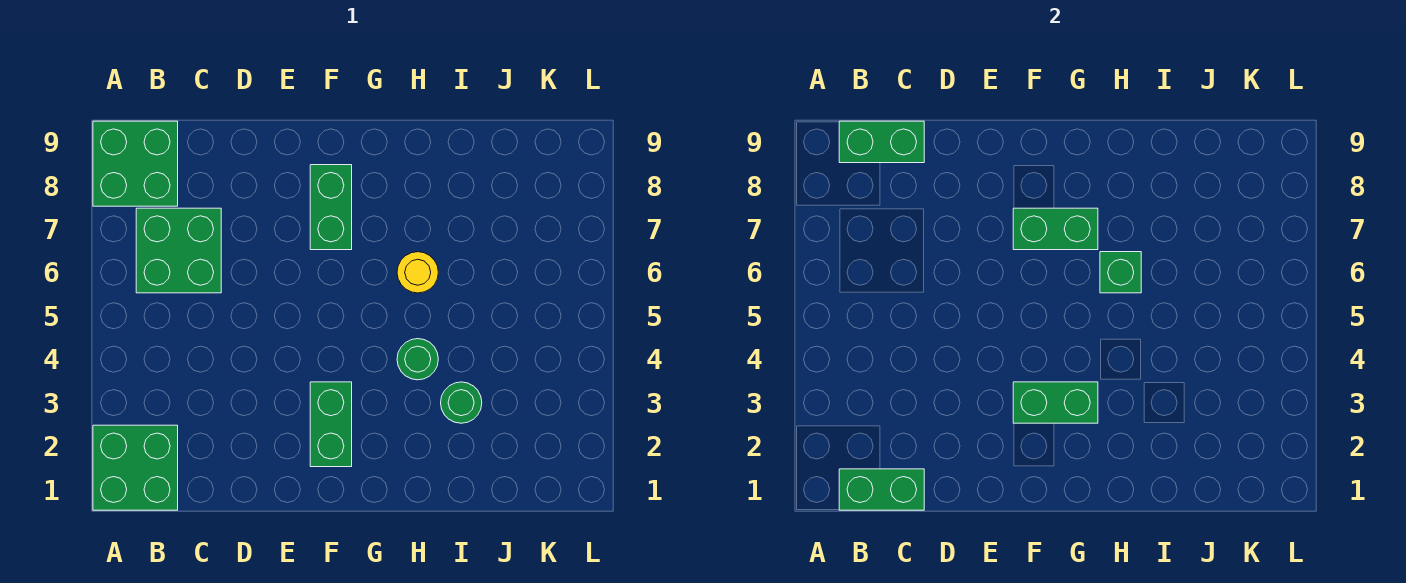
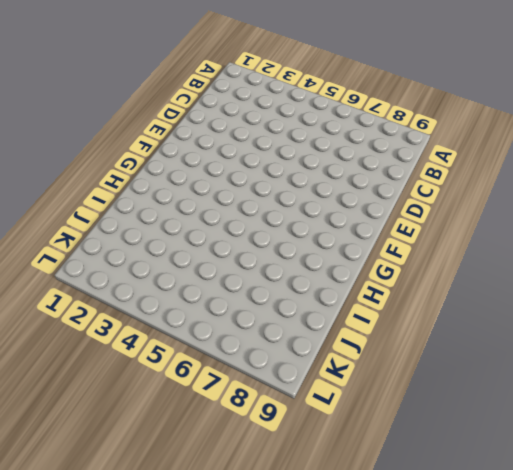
none -> green 2x2 brick [93,425,178,510]
none -> green 2x2 brick [93,121,178,206]
none -> green 2x2 brick [136,208,221,293]

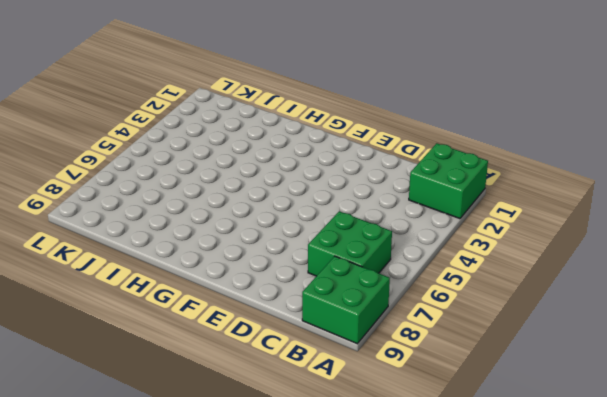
none -> green 1x2 brick [310,382,352,467]
none -> green 1x2 brick [310,165,352,250]
none -> green 1x1 round brick [397,339,438,380]

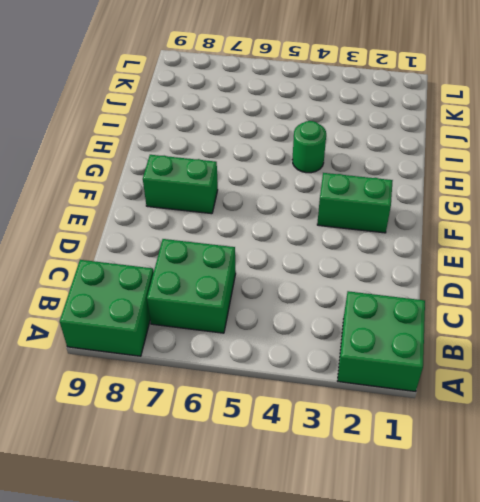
none -> yellow 1x1 round brick [397,252,438,293]
none -> green 1x1 round brick [441,382,482,423]
none -> green 1x2 brick [839,469,924,510]

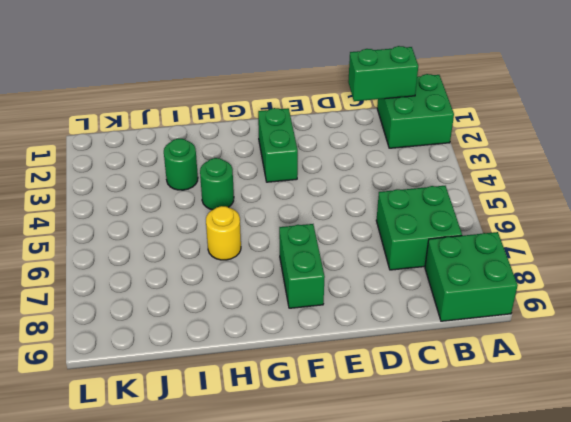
none -> green 1x2 brick [839,121,924,163]
none -> green 1x2 brick [1013,382,1098,423]
none -> green 1x2 brick [1013,208,1098,250]

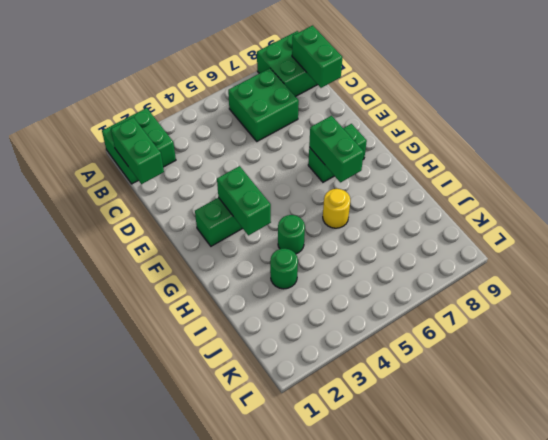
none -> green 1x1 brick [1100,252,1141,293]

